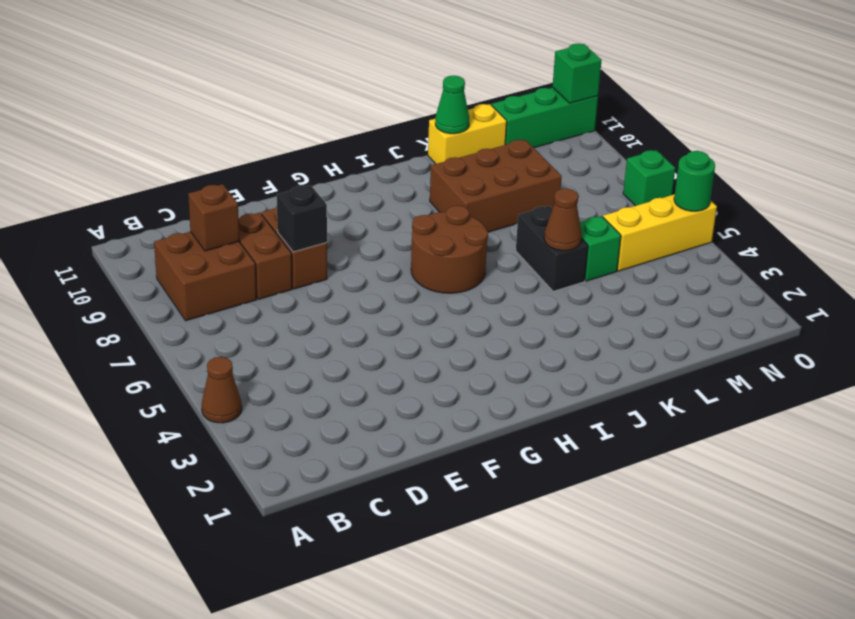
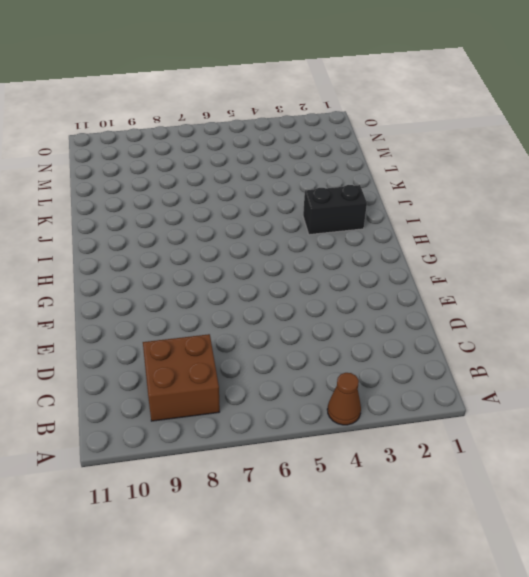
black 1x2 brick [303,185,367,235] -> black 1x2 brick moved to [516,206,588,291]
none -> brown 1x2 brick [239,213,292,299]
none -> brown 1x2 brick [262,206,327,289]
none -> brown 2x2 round brick [411,205,488,293]

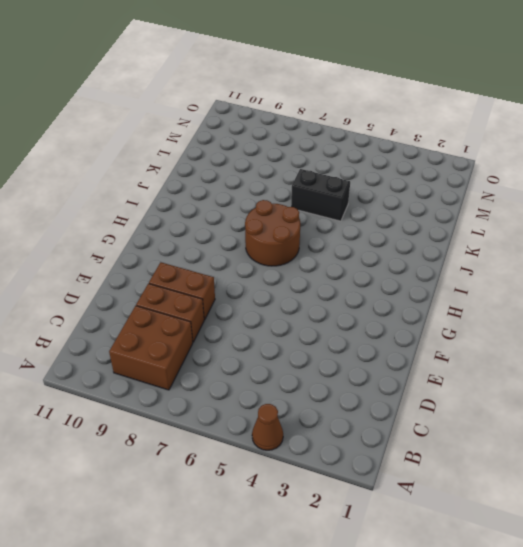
none -> brown 2x3 brick [430,140,562,232]
none -> yellow 1x2 brick [428,104,507,164]
none -> green 1x1 brick [580,216,621,281]

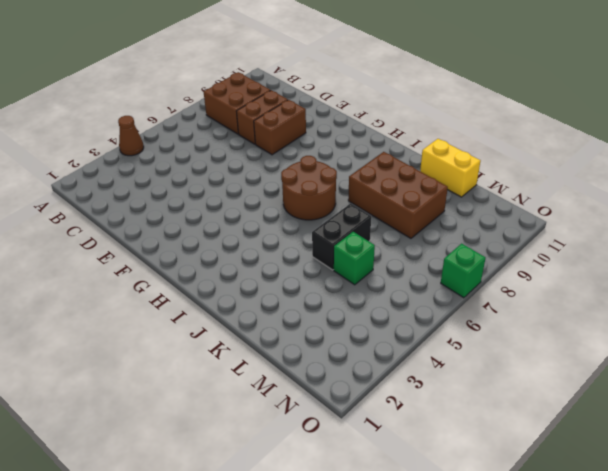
none -> yellow 1x3 brick [603,194,717,271]
none -> green 1x3 brick [492,87,598,148]
none -> brown 1x1 brick [188,184,239,251]

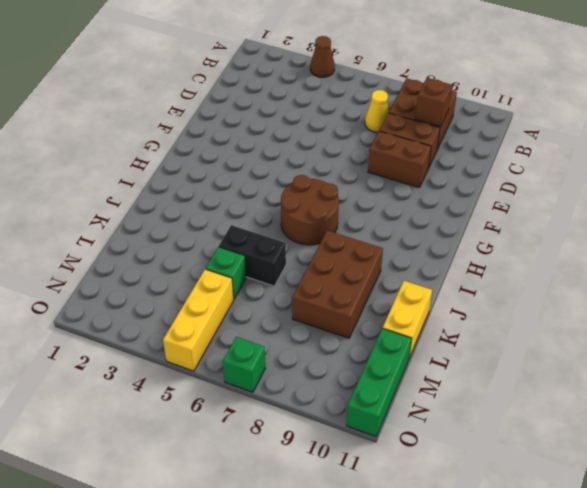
yellow 1x1 cone [365,90,389,132] -> none
none -> black 1x1 brick [277,185,327,252]
none -> brown 1x1 cone [544,188,582,251]
none -> green 1x1 cone [435,76,469,134]

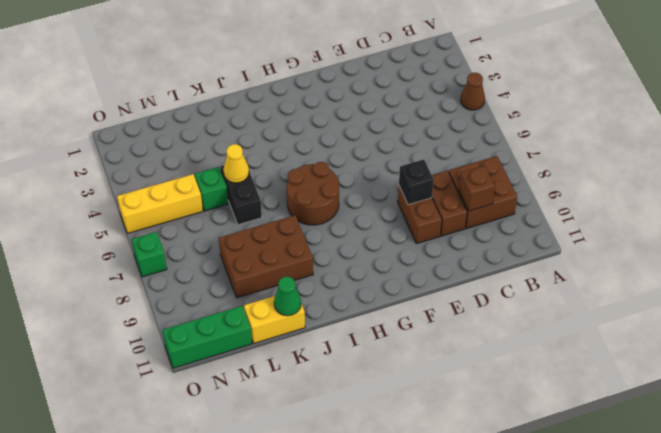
yellow 1x1 cone [223,144,249,183] -> brown 1x1 cone [544,188,582,251]
none -> green 1x1 round brick [674,151,715,211]
none -> green 1x1 brick [552,44,601,103]

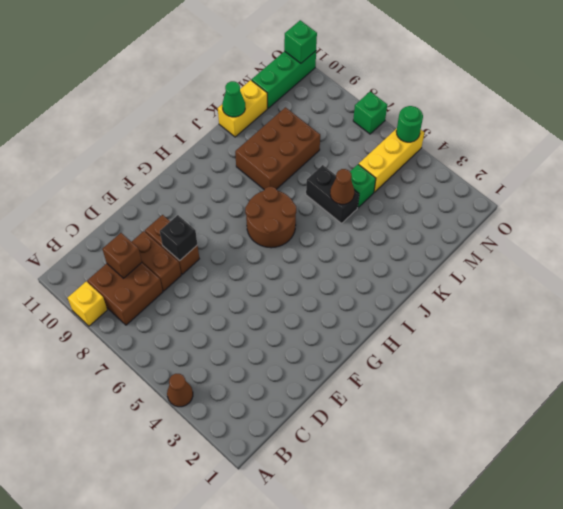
yellow 1x1 brick [68,281,107,326] -> none

